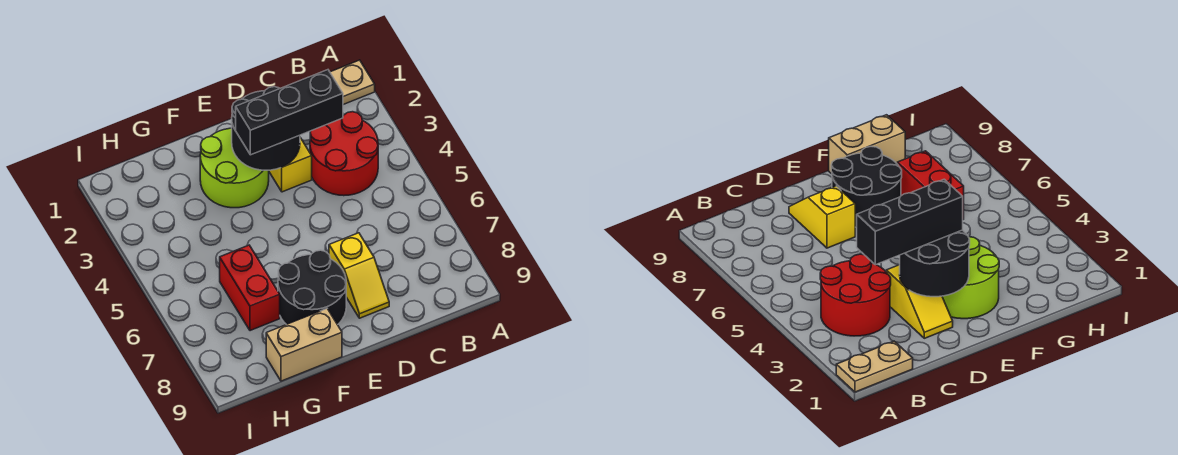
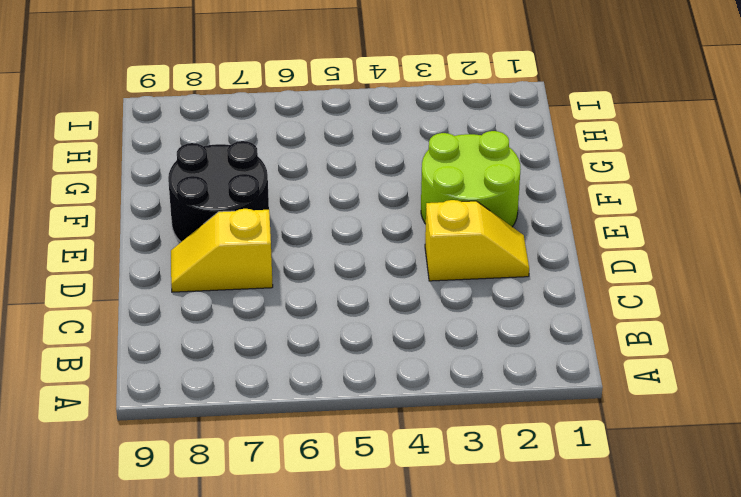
none -> tan 1x2 plate [330,60,375,105]
none -> red 2x2 round brick [310,112,378,196]

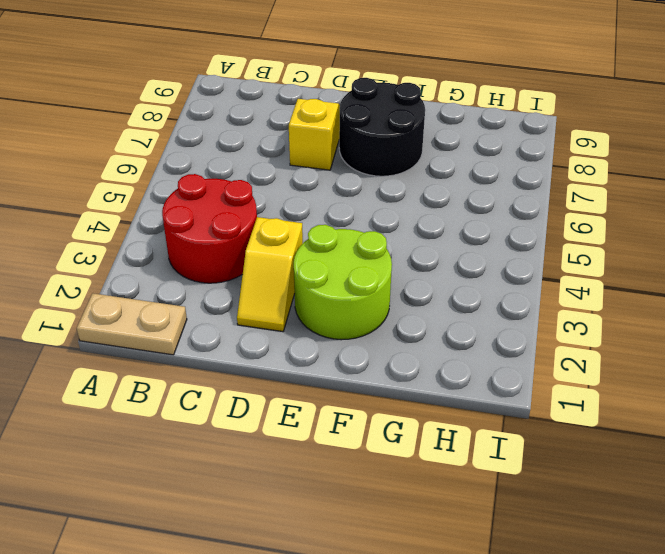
none -> tan 1x2 brick [266,309,342,381]
none -> red 1x2 brick [220,245,280,331]

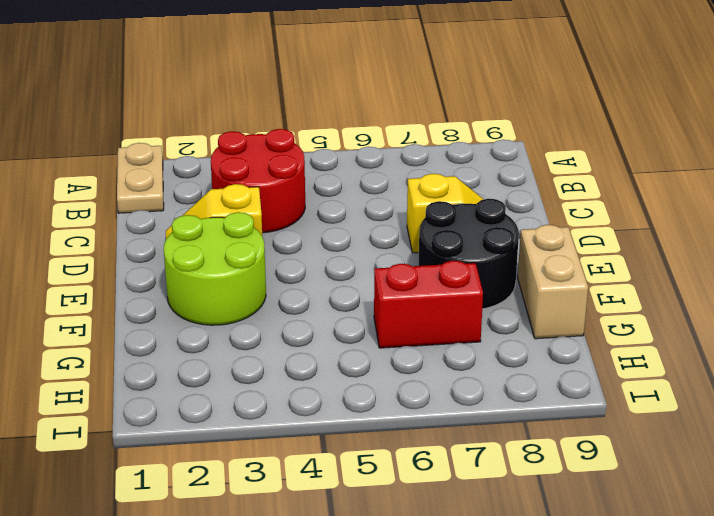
none -> black 2x2 round brick [232,87,300,170]
none -> black 1x3 brick [236,70,343,155]

